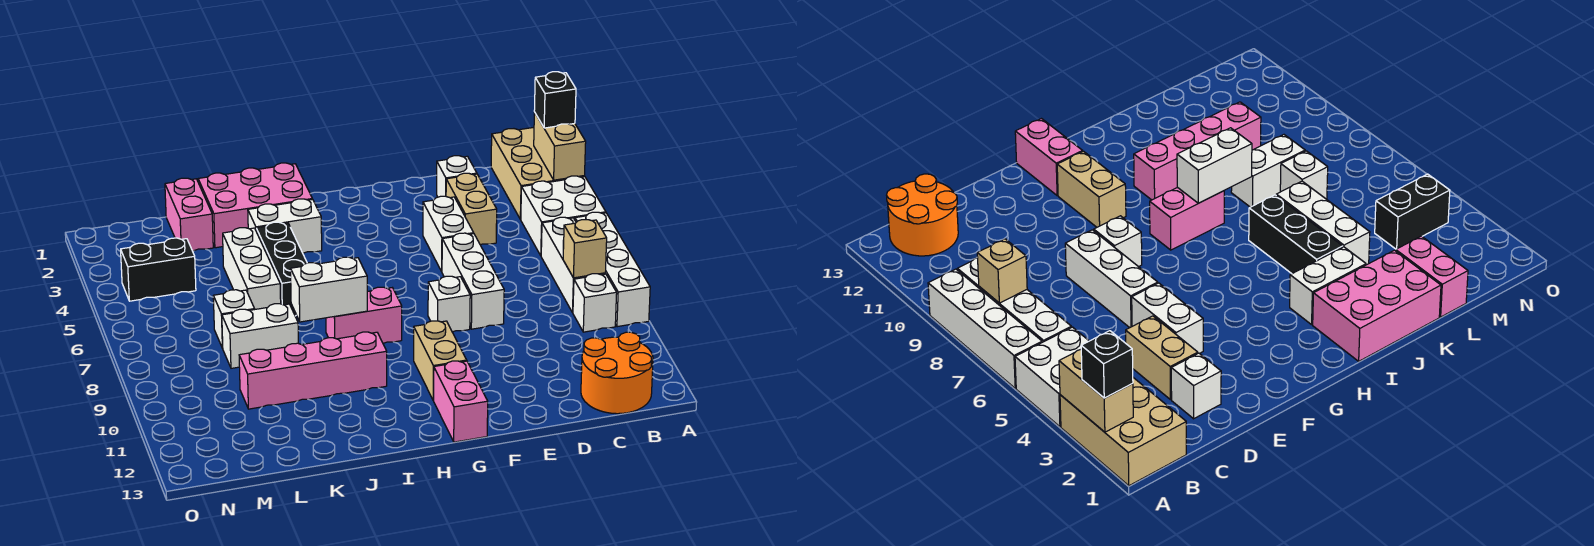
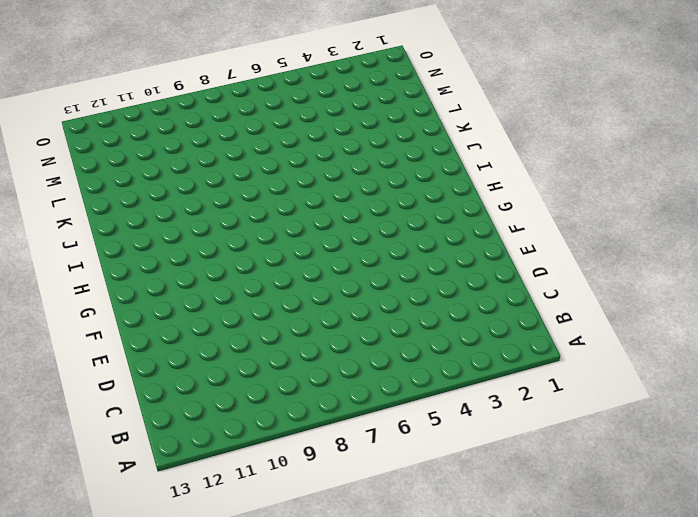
none -> tan 2x3 brick [491,127,584,219]
none -> white 2x2 brick [521,176,606,255]
none -> white 1x4 brick [575,212,650,327]

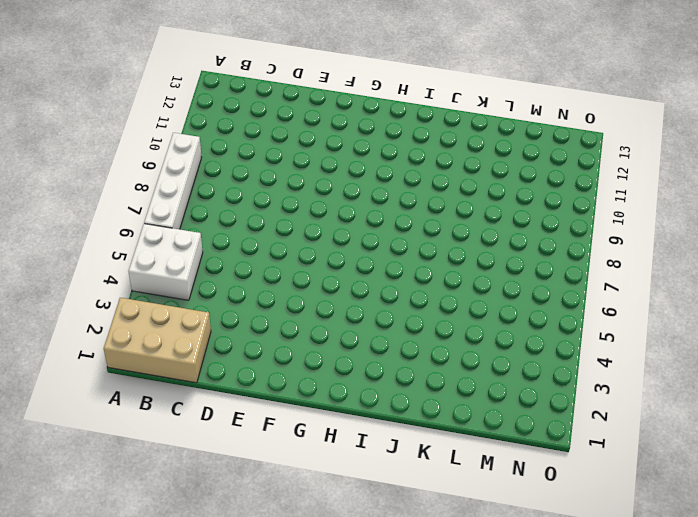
tan 2x3 brick [104,298,211,383] -> tan 2x3 brick turned to [491,127,584,219]
none -> white 1x3 brick [541,217,605,313]
none -> white 1x1 brick [573,274,617,332]
none -> orange 2x2 round brick [581,332,653,414]

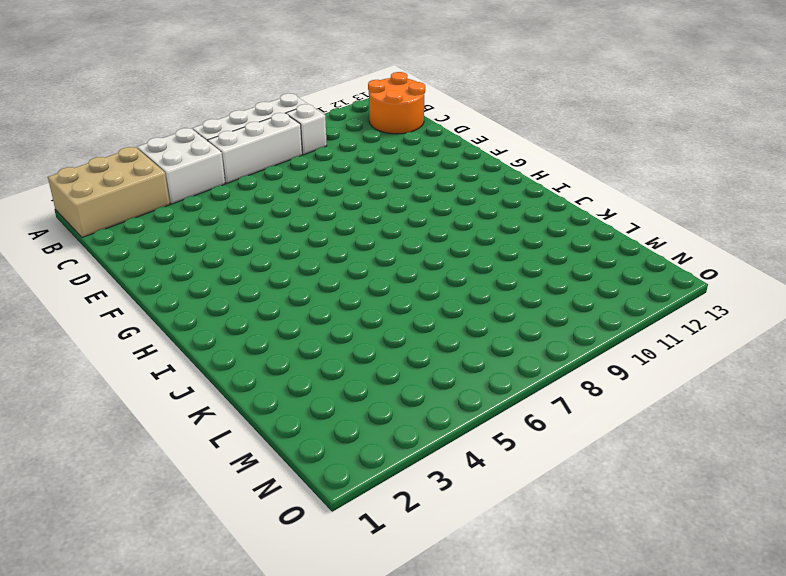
none -> white 1x1 brick [437,156,477,197]
none -> tan 1x2 brick [446,173,497,245]
none -> white 1x2 brick [423,196,474,271]

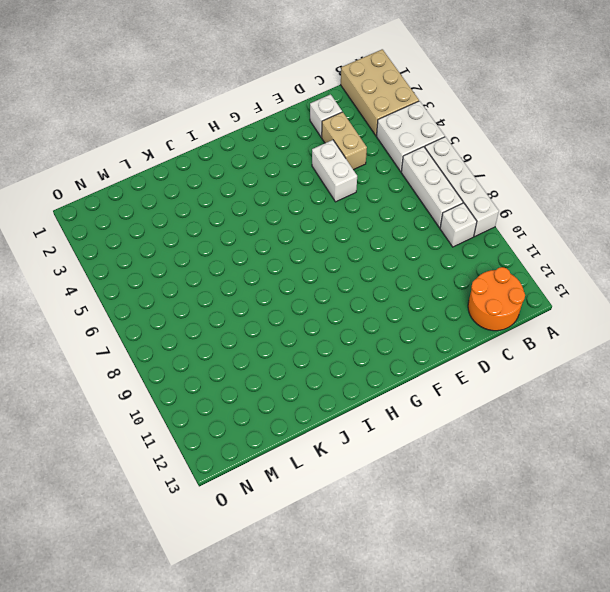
none -> white 1x3 brick [442,233,504,329]
none -> white 1x1 brick [428,276,470,332]
none -> tan 1x2 brick [414,321,467,401]

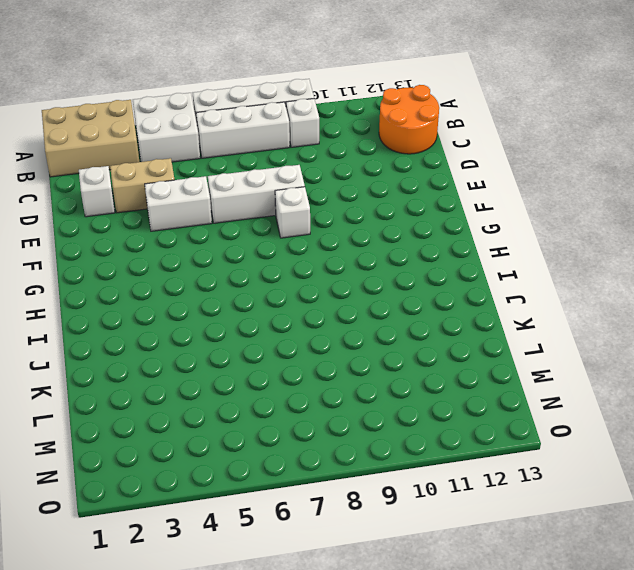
none -> tan 1x2 brick [414,321,467,401]
none -> pink 1x2 brick [434,361,488,442]
none -> pink 1x2 brick [326,287,402,343]

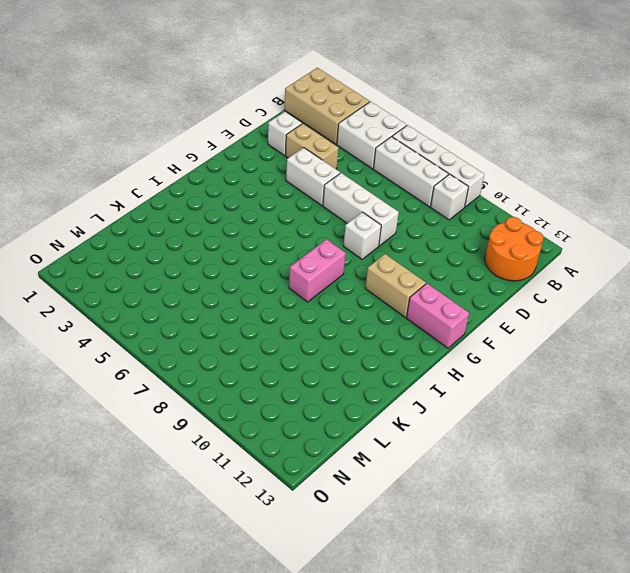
none -> pink 2x3 brick [198,163,312,248]
none -> white 1x2 brick [248,199,322,253]
none -> pink 1x4 brick [239,332,387,409]

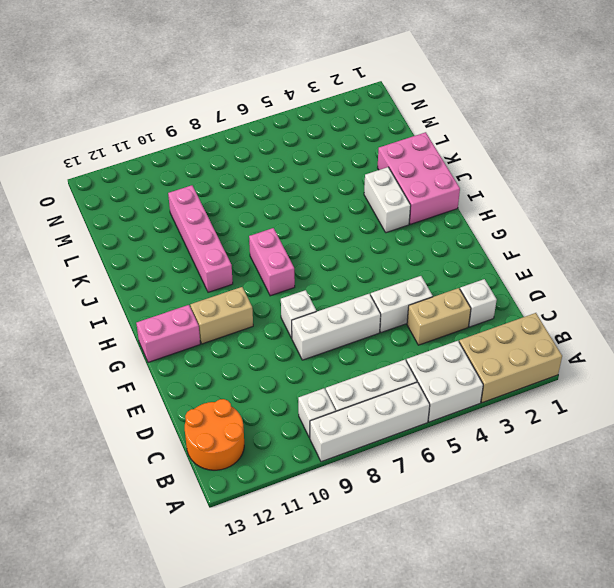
none -> black 1x3 brick [256,222,307,316]
none -> white 1x3 brick [223,228,281,309]
none -> white 1x2 brick [222,304,298,368]

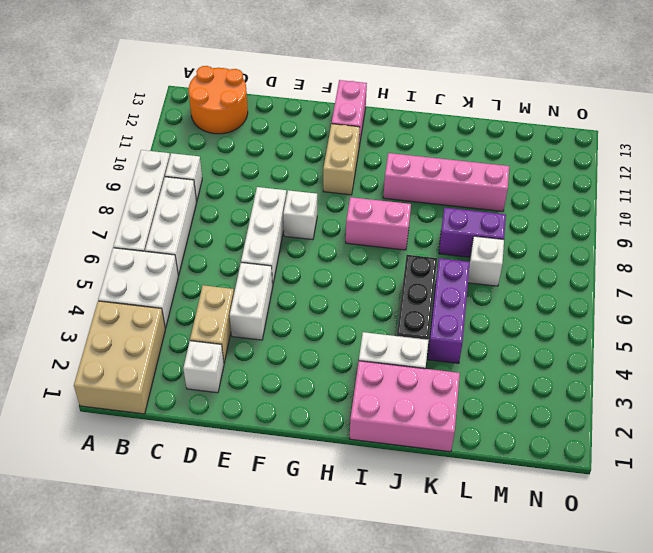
purple 1x3 brick [428,258,470,363] -> white 1x3 brick [223,228,281,309]
purple 1x2 brick [439,208,506,257] -> white 1x2 brick [222,304,298,368]
none -> pink 1x2 brick [165,178,213,251]
none -> black 1x2 brick [121,238,196,301]
none -> tan 1x2 brick [534,112,586,180]

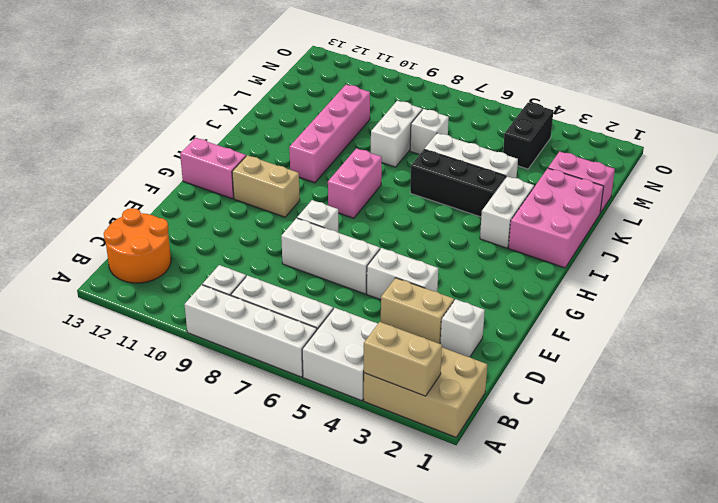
none -> tan 1x1 brick [563,220,607,278]
none -> white 1x2 brick [291,257,367,322]
none -> black 1x1 brick [534,72,576,128]

